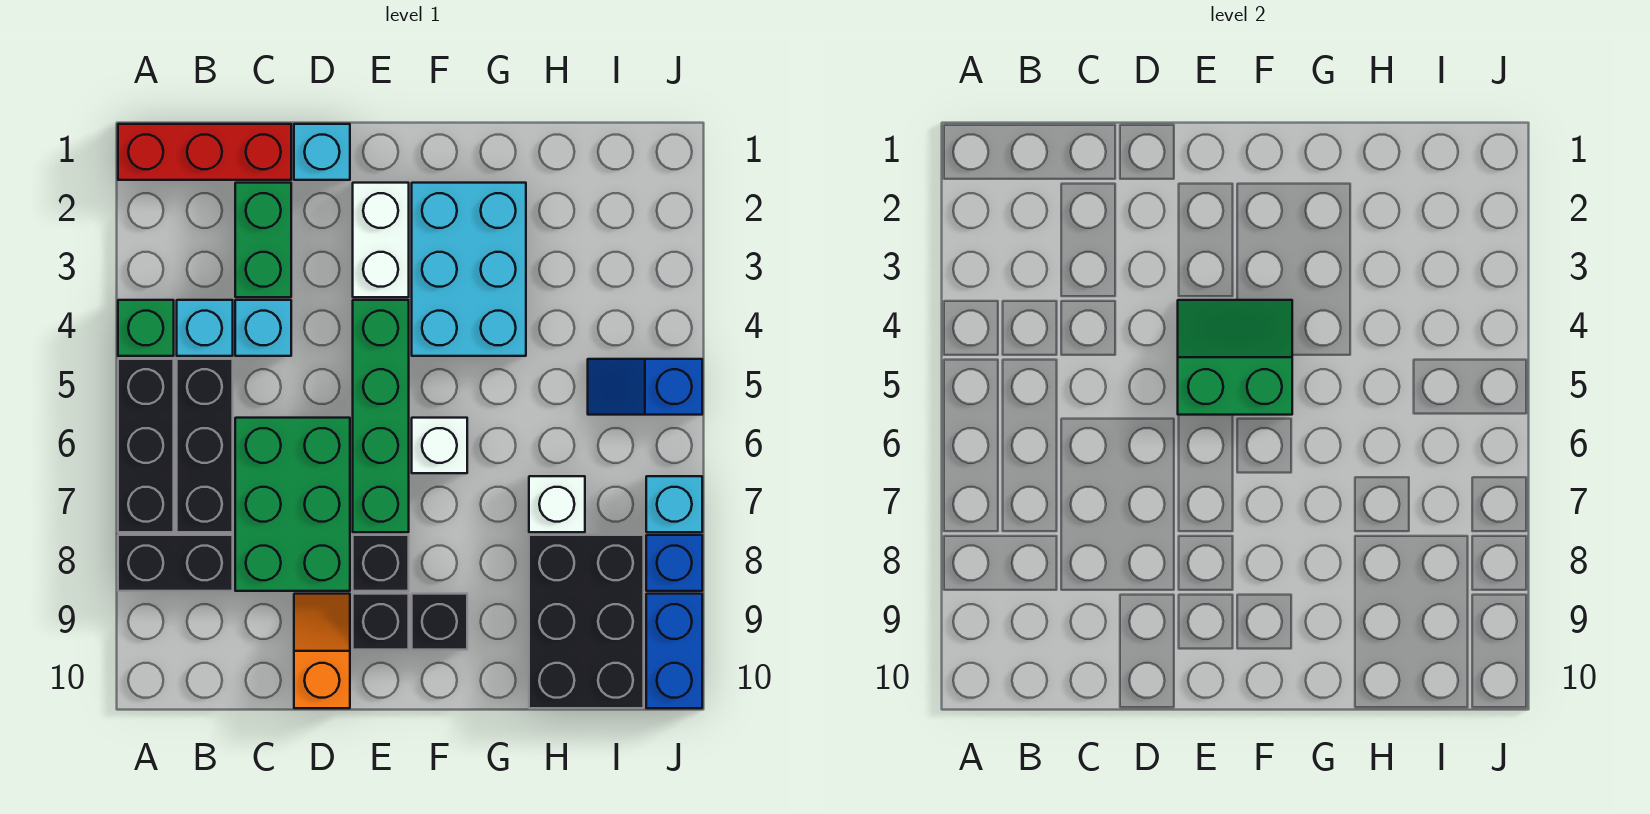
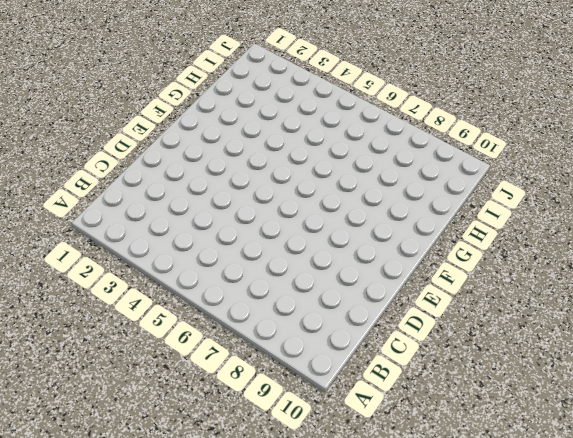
none -> red 1x3 brick [118,124,291,180]
none -> green 1x1 brick [118,300,174,356]
none -> black 1x3 brick [118,359,174,532]

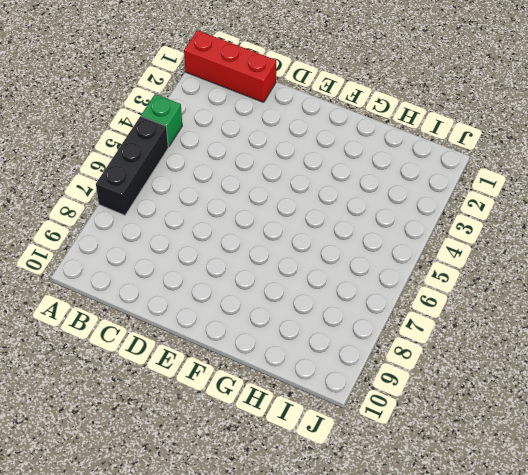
none -> black 1x2 brick [118,535,233,591]
none -> cyan 1x1 brick [177,300,233,356]
none -> black 1x3 brick [177,359,233,532]

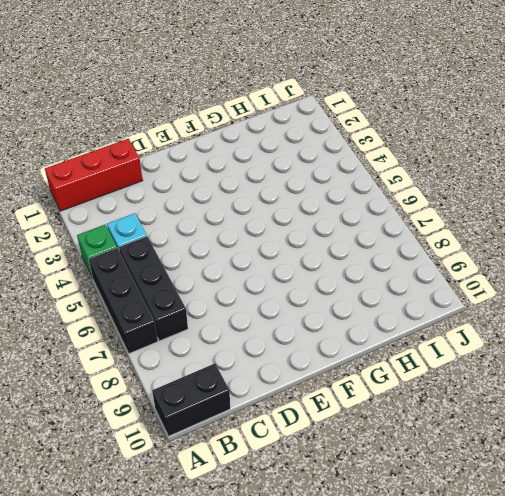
black 1x2 brick [152,364,230,436] -> black 1x2 brick moved to [118,535,233,591]
none -> green 1x2 brick [235,183,291,297]
none -> cyan 1x1 brick [235,300,291,356]
none -> green 2x3 brick [235,418,350,591]

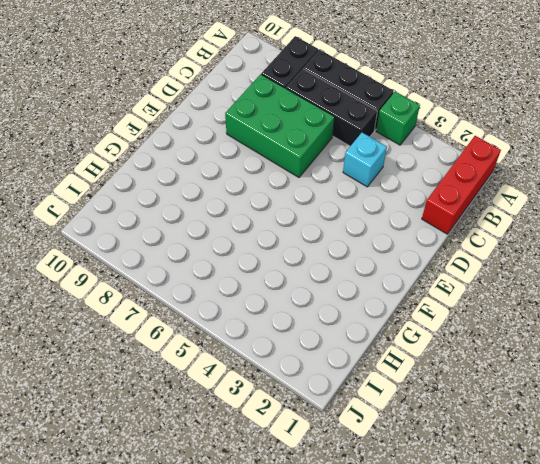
none -> cyan 1x1 brick [177,300,233,356]
none -> green 1x2 brick [235,183,291,297]
none -> cyan 1x1 brick [294,124,350,180]

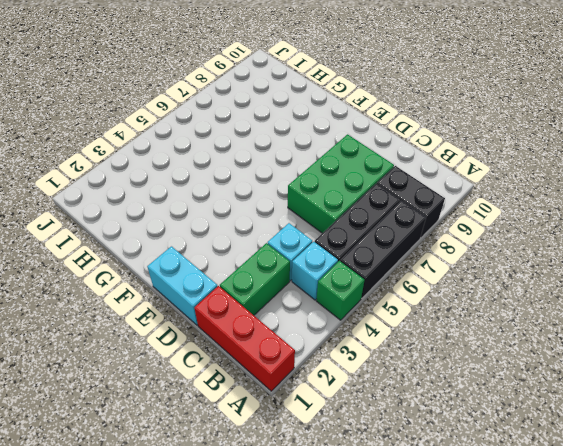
cyan 1x2 brick [147,246,218,325] -> cyan 1x1 brick [294,124,350,180]
none -> orange 1x2 slope [294,594,350,708]
none -> white 1x2 brick [353,183,409,297]
none -> green 1x4 brick [353,300,409,532]

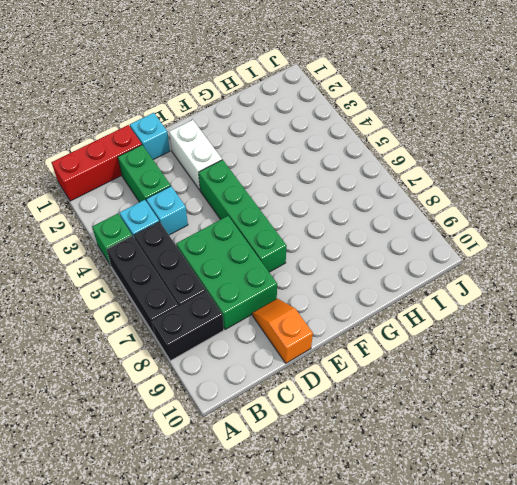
none -> black 1x1 brick [353,535,409,591]
none -> black 1x1 brick [353,594,409,650]
none -> cyan 2x3 brick [412,183,526,356]

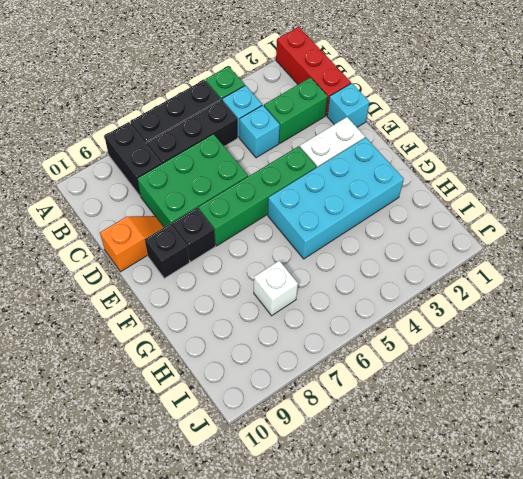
cyan 2x4 brick [268,138,404,259] -> cyan 2x3 brick [412,183,526,356]
none -> white 1x1 brick [412,418,467,473]
none -> black 1x1 brick [412,594,467,650]
none -> black 2x3 brick [529,535,644,708]

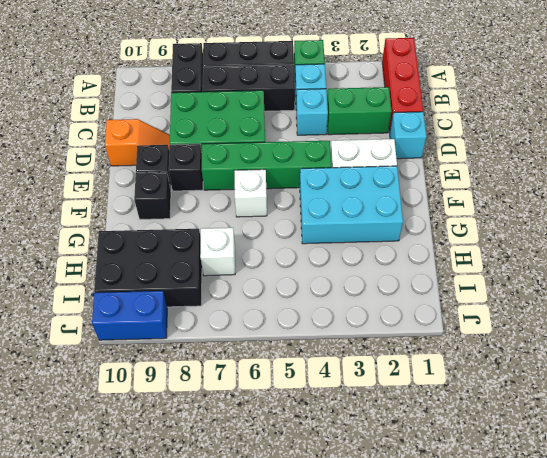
none -> blue 1x2 slope [588,359,702,415]
none -> cyan 1x1 brick [646,476,702,532]
none -> blue 1x1 brick [646,535,702,591]

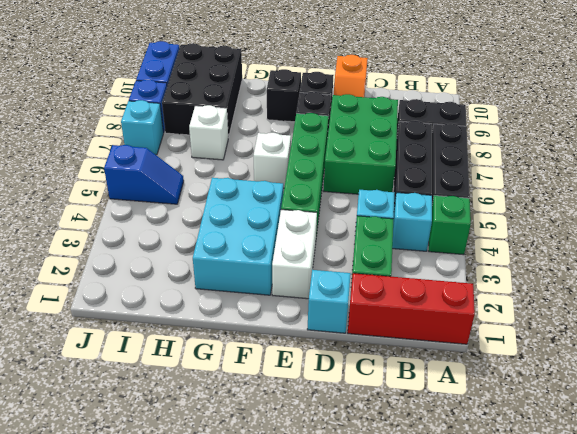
none -> green 2x2 slope [1178,300,1292,415]

